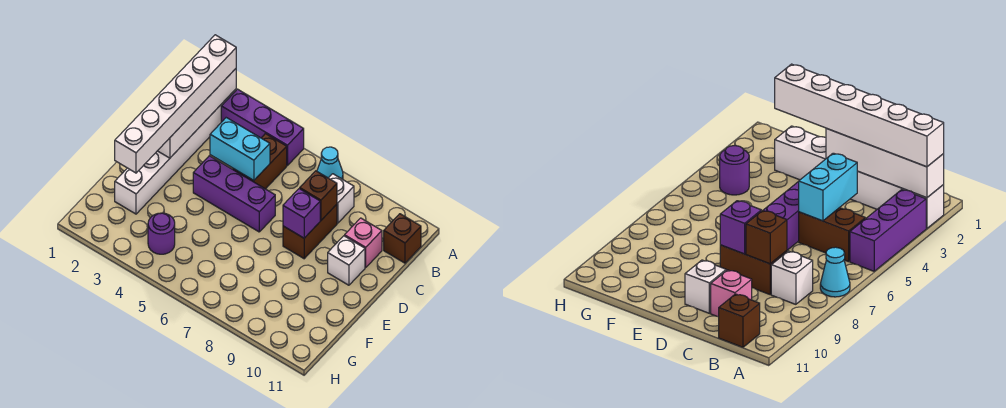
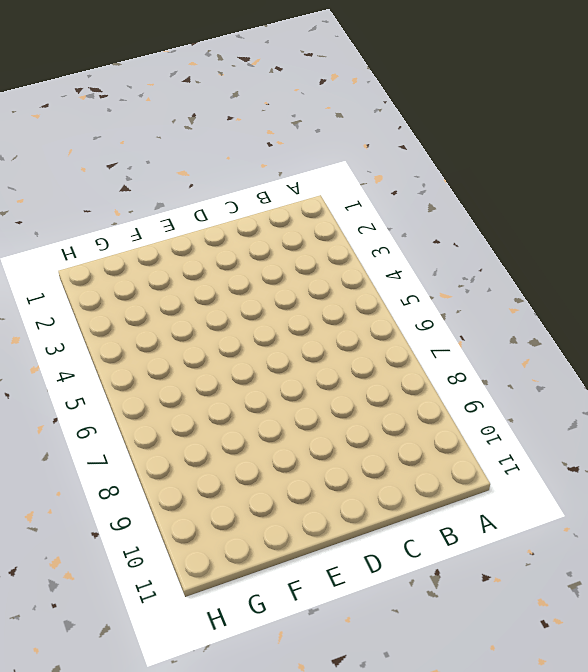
none -> white 1x6 brick [115,89,236,214]
none -> purple 1x3 brick [221,89,304,165]
none -> cyan 1x1 cone [317,147,343,179]

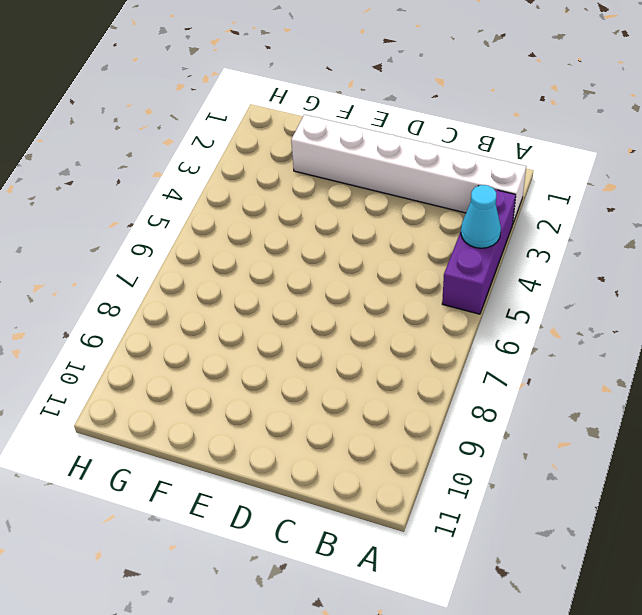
cyan 1x1 cone [461,185,501,248] -> cyan 1x1 cone moved to [317,147,343,179]
none -> brown 1x2 brick [233,134,287,189]
none -> white 1x1 brick [329,174,354,223]
none -> brown 1x1 brick [384,214,421,263]

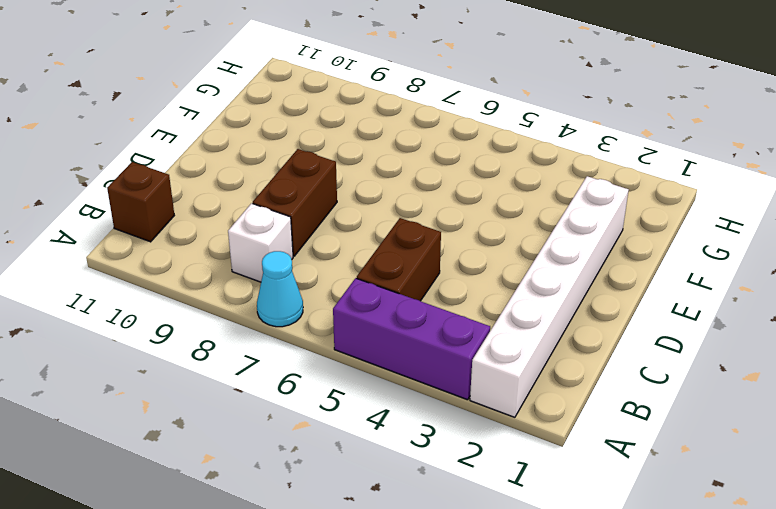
none -> pink 1x1 brick [345,218,382,267]
none -> purple 1x3 brick [193,156,275,232]
none -> white 1x1 brick [328,236,365,285]

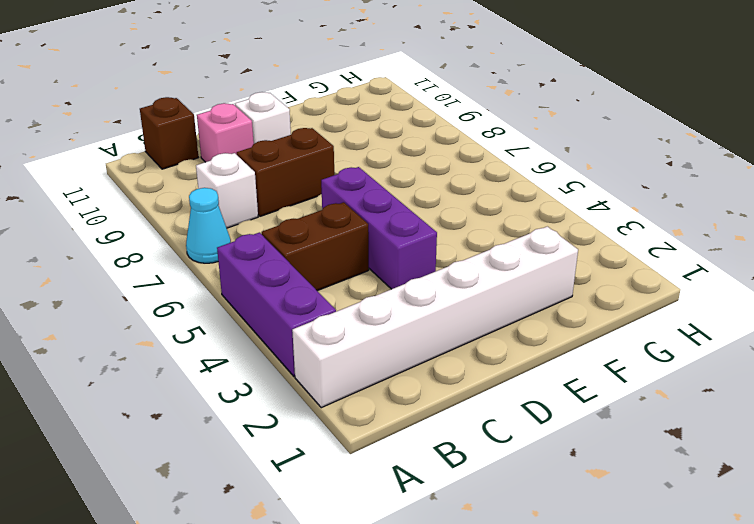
none -> purple 1x1 round brick [148,213,175,254]
none -> white 1x4 brick [158,69,236,158]
none -> cyan 1x2 brick [210,118,270,181]

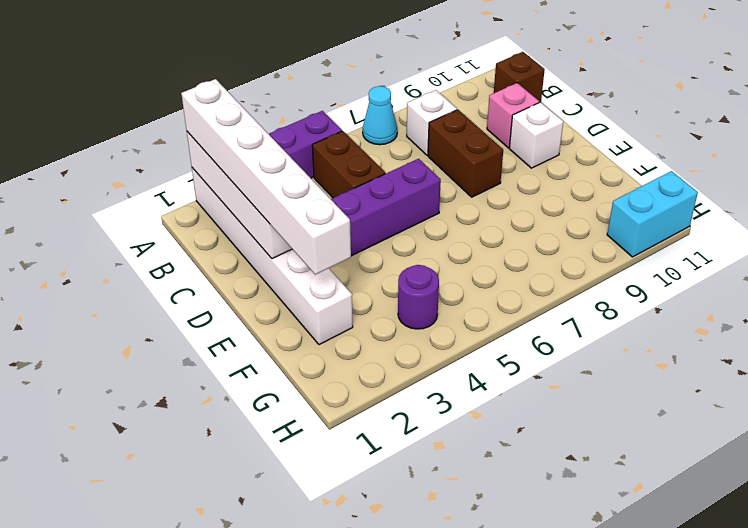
cyan 1x2 brick [607,171,698,257] -> cyan 1x2 brick moved to [210,118,270,181]
none -> brown 1x1 brick [300,171,337,220]
none -> purple 1x1 brick [283,189,320,238]

